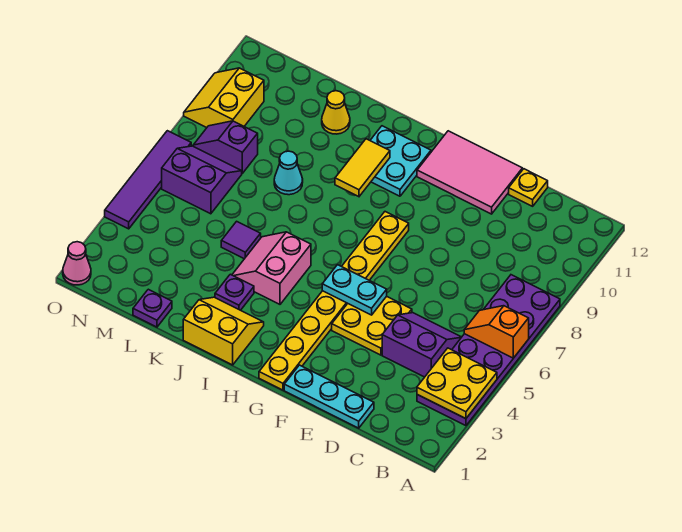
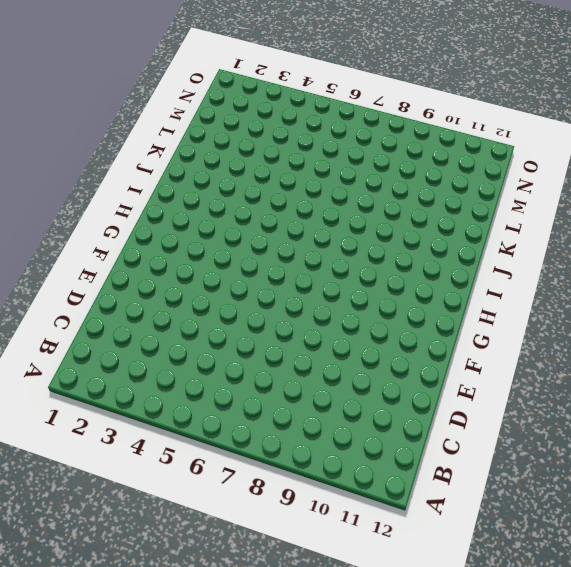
none -> purple 2x6 plate [417,275,560,426]
none -> purple 2x2 slope [382,313,461,377]
none -> cyan 1x3 plate [284,365,374,428]

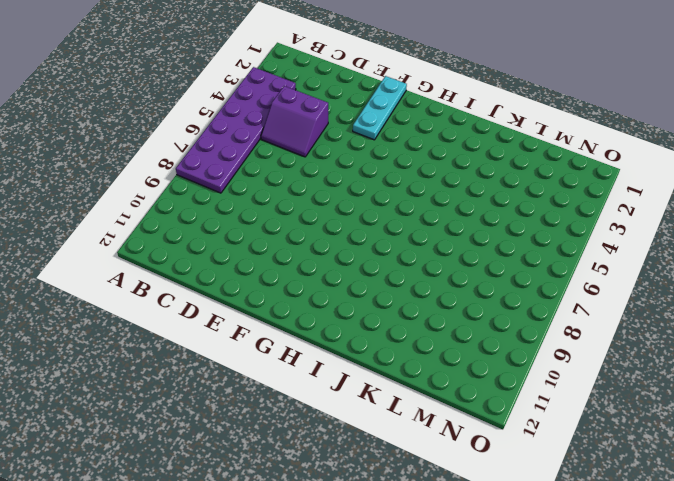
cyan 1x3 plate [353,76,407,140] -> cyan 1x3 plate turned to [284,365,374,428]
none -> yellow 1x1 plate [509,169,548,206]
none -> yellow 2x2 plate [332,296,412,355]
none -> pink 2x3 tile [417,131,522,214]

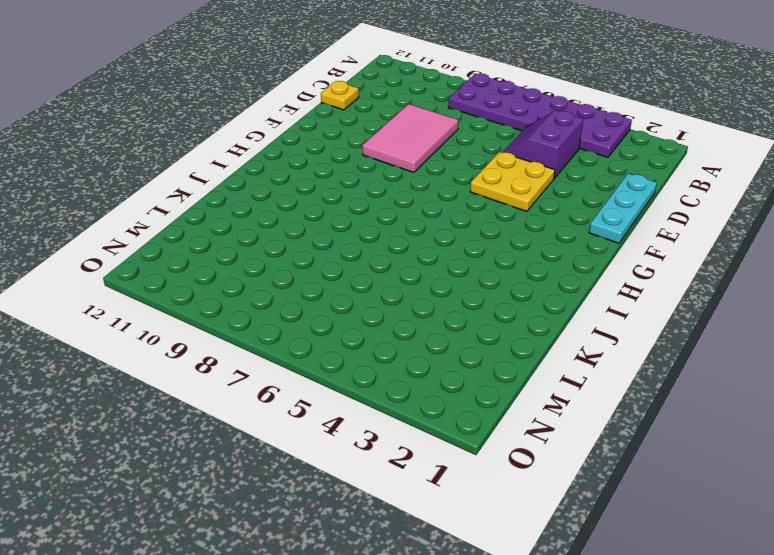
pink 2x3 tile [362,104,458,173] -> pink 2x3 tile moved to [417,131,522,214]
none -> yellow 1x8 plate [259,212,409,390]
none -> cyan 2x2 plate [370,126,431,196]
none -> yellow 2x2 slope [183,297,264,365]

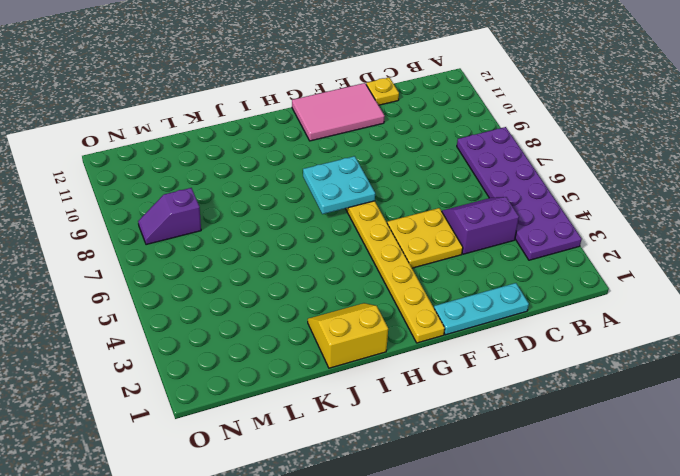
cyan 2x2 plate [303,156,375,214] -> cyan 2x2 plate moved to [370,126,431,196]
none -> pink 2x2 slope [232,232,311,304]
none -> purple 1x1 plate [215,274,254,310]
none -> purple 1x1 tile [221,221,261,259]

